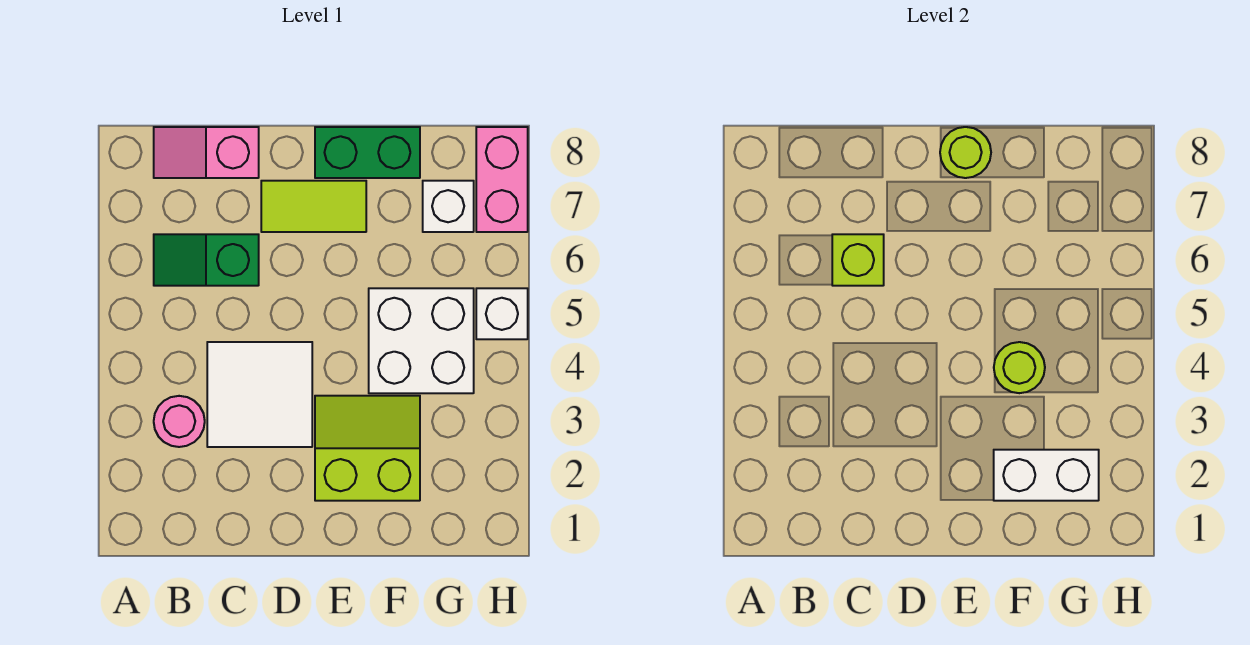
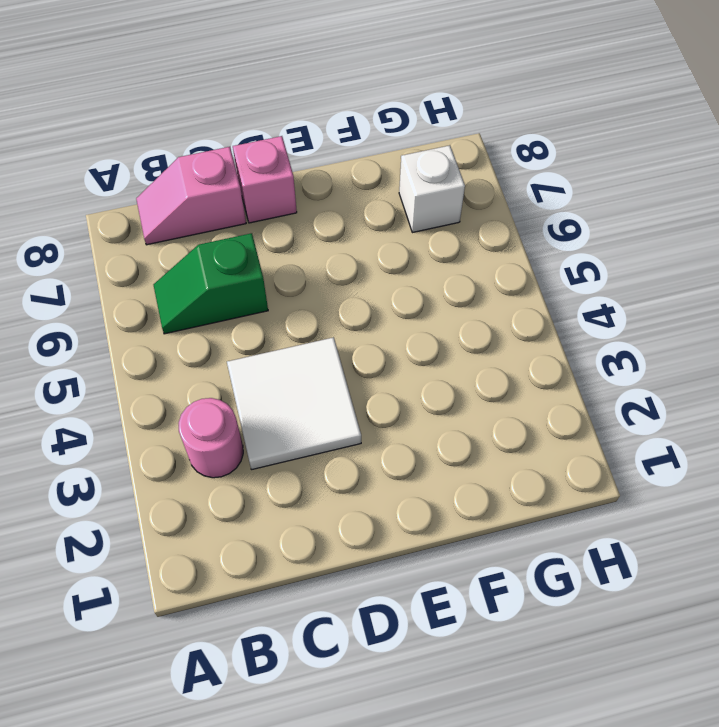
pink 1x1 brick [233,136,297,223] -> none
none -> lime 1x2 tile [261,181,366,232]
none -> lime 2x2 slope [315,396,420,501]
none -> green 1x2 brick [315,127,420,178]

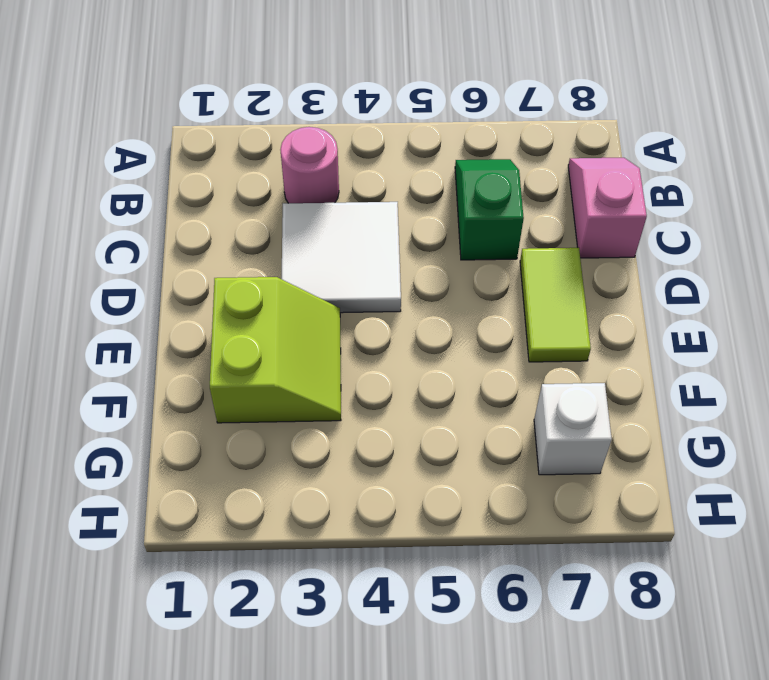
none -> green 1x2 brick [315,127,420,178]
none -> white 2x2 brick [369,288,474,393]
none -> white 1x1 brick [476,288,528,339]

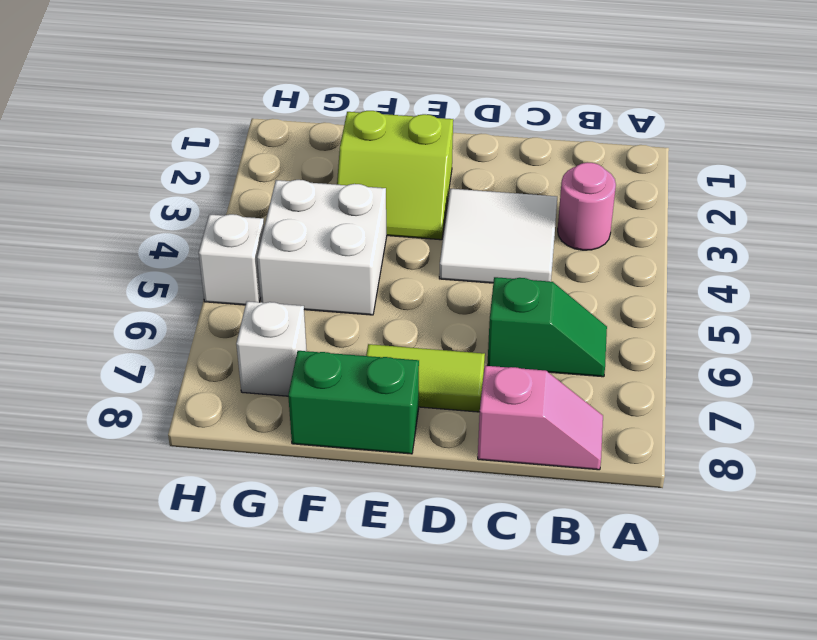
none -> pink 1x2 brick [476,127,528,232]
none -> lime 1x1 brick [832,234,884,286]
none -> lime 1x1 round brick [940,127,991,178]

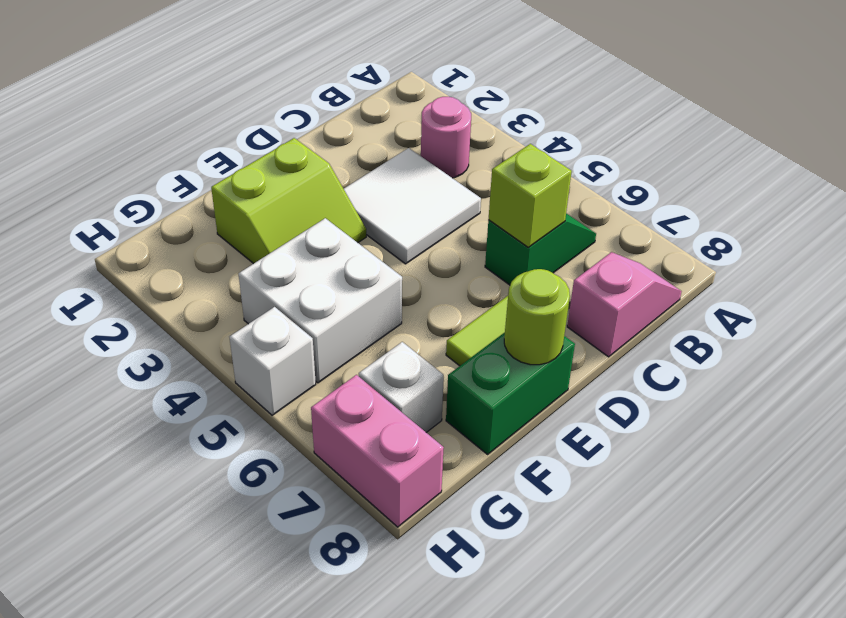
none -> white 1x2 brick [994,450,1099,501]
none -> lime 1x1 round brick [994,342,1045,393]

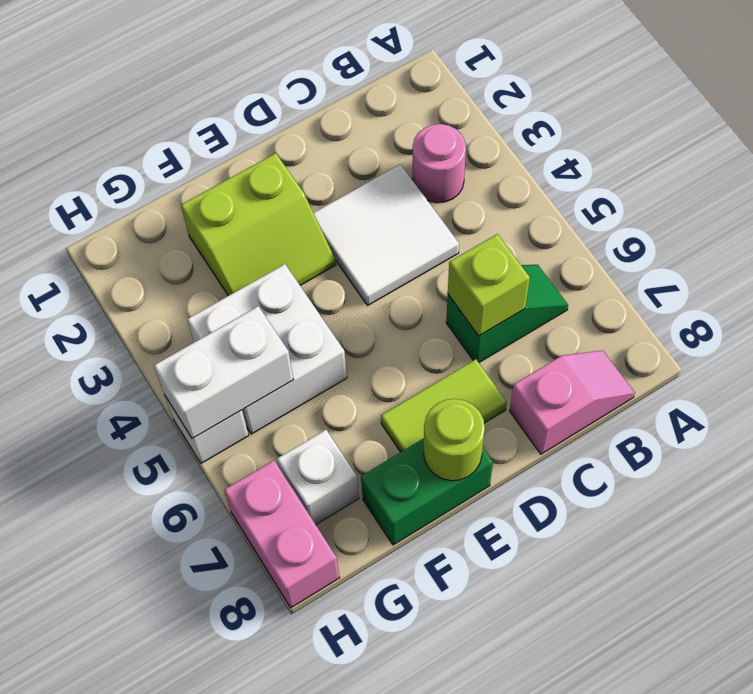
white 1x2 brick [154,306,293,439] -> white 1x2 brick moved to [994,450,1099,501]
none -> lime 1x1 round brick [994,342,1045,393]

